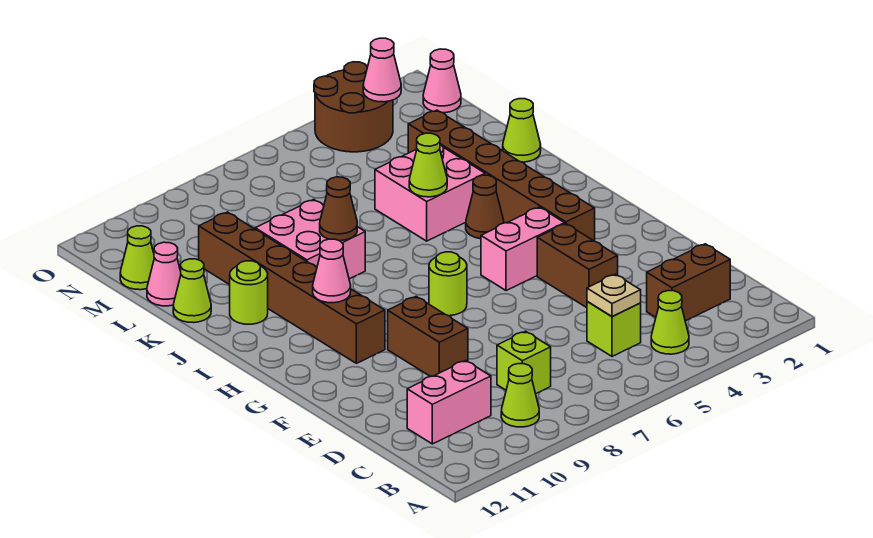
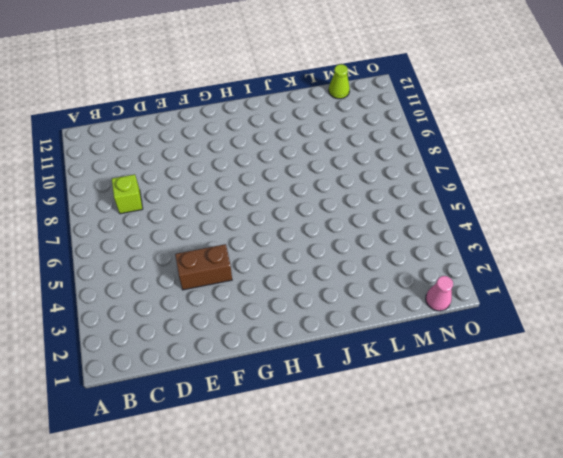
none -> lime 1x1 cone [651,291,689,354]
none -> lime 1x1 cone [501,364,539,427]
none -> brown 1x2 brick [647,244,730,321]

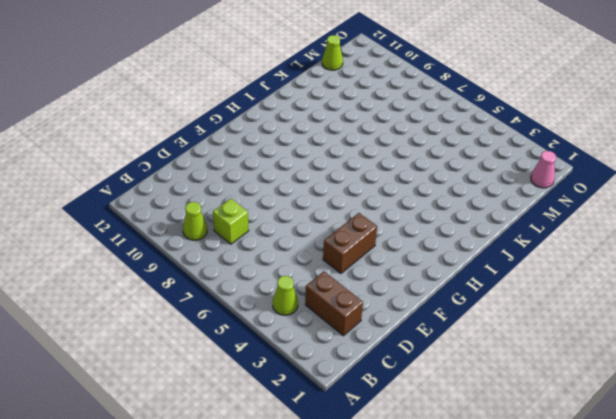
none -> lime 1x1 brick [587,301,641,356]
none -> pink 1x2 brick [407,360,491,444]
none -> brown 1x2 brick [388,297,468,377]

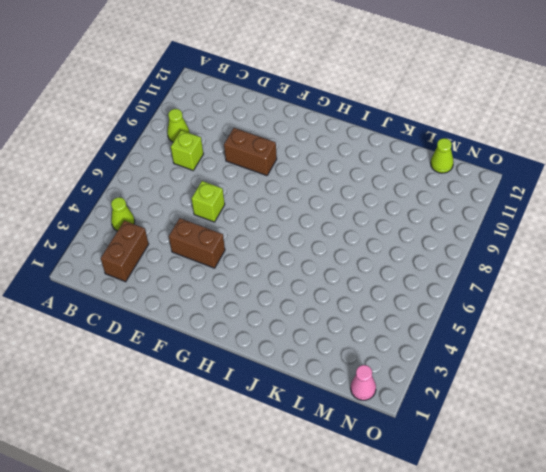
lime 1x1 brick [191,181,225,222] -> lime 1x1 brick moved to [587,301,641,356]
none -> pink 1x2 brick [407,360,491,444]
none -> brown 1x6 brick [408,110,595,241]
none -> pink 1x2 brick [481,207,565,291]

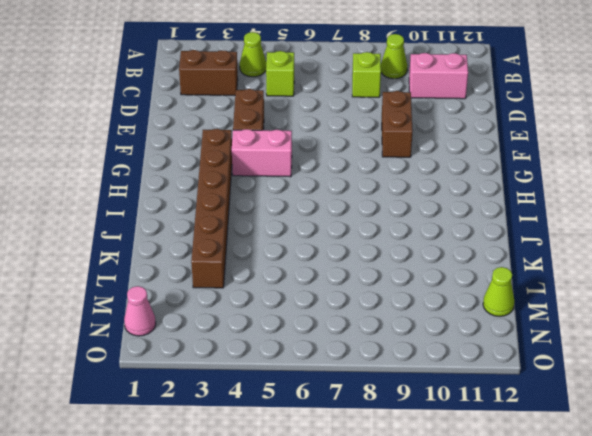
none -> lime 1x1 round brick [429,252,467,316]
none -> brown 1x6 brick [199,212,385,363]
none -> brown 1x1 cone [466,175,504,239]

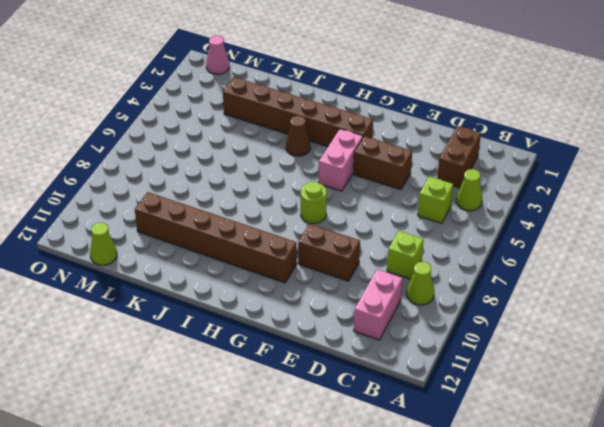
none -> pink 2x2 brick [375,144,485,241]
none -> pink 2x2 brick [255,199,365,279]
none -> lime 1x1 round brick [230,261,268,324]

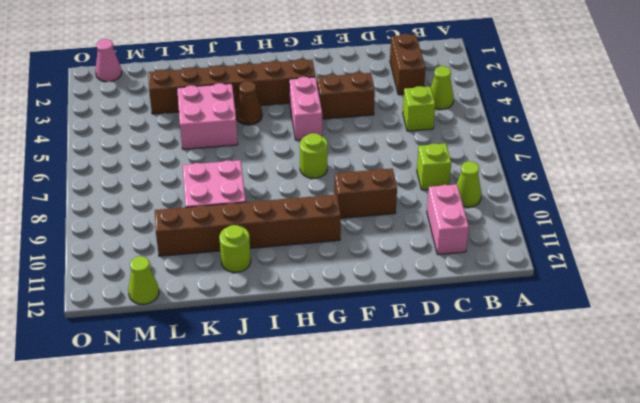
none -> lime 1x1 cone [503,99,541,162]
none -> lime 1x1 cone [173,259,211,323]
none -> pink 1x1 cone [147,242,181,306]

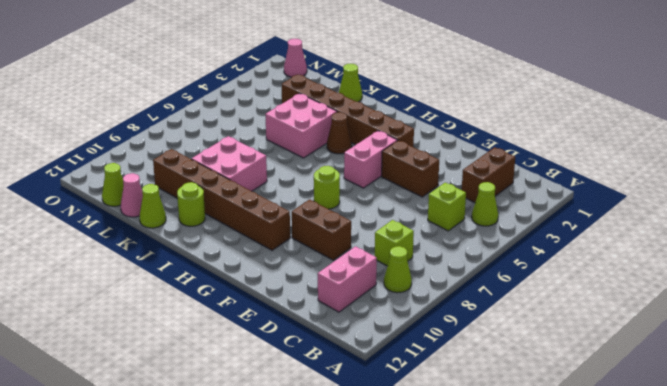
none -> brown 2x2 round brick [314,62,393,152]
none -> tan 1x1 plate [587,274,641,317]
none -> pink 1x1 cone [313,239,351,303]

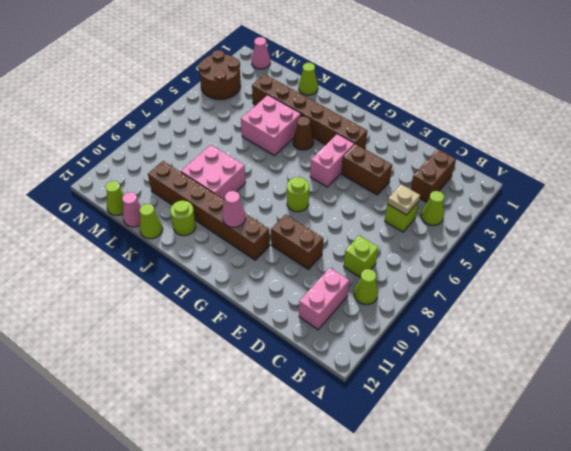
none -> lime 1x1 cone [409,133,447,197]
none -> brown 1x1 cone [320,177,357,241]
none -> pink 1x1 cone [363,38,401,102]

